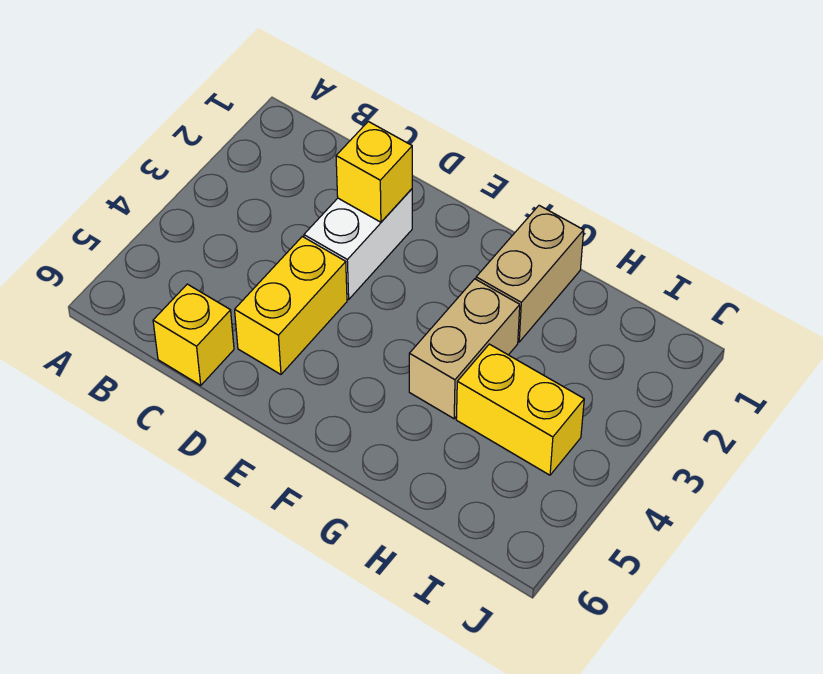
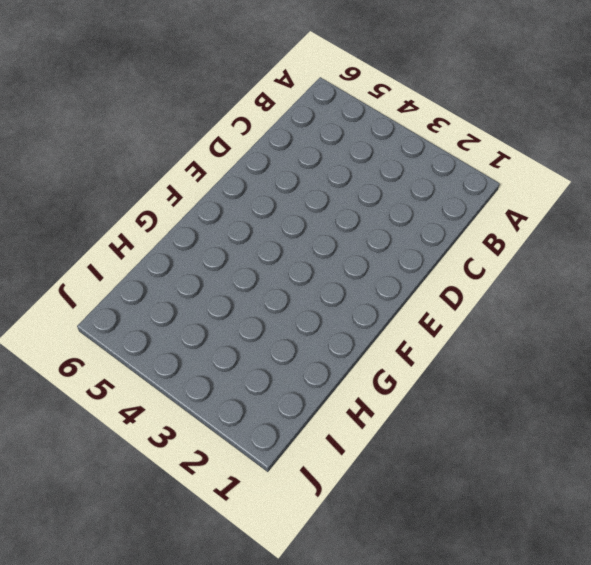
none -> yellow 1x1 brick [153,284,234,385]
none -> white 1x2 brick [304,189,412,300]

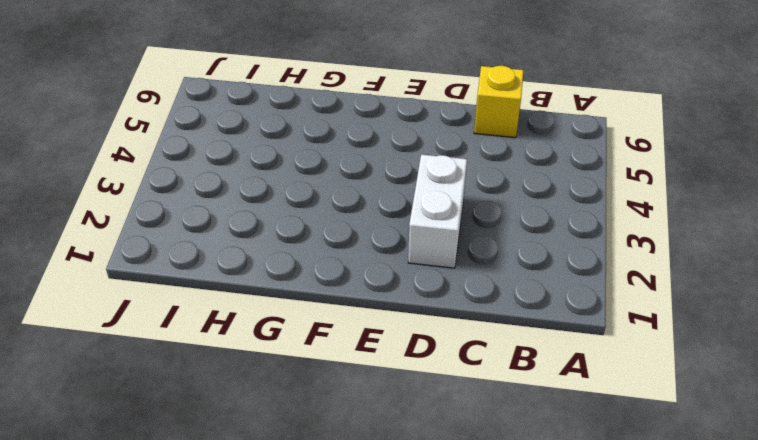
none -> yellow 1x2 brick [235,236,347,374]
none -> tan 1x2 brick [476,205,584,342]

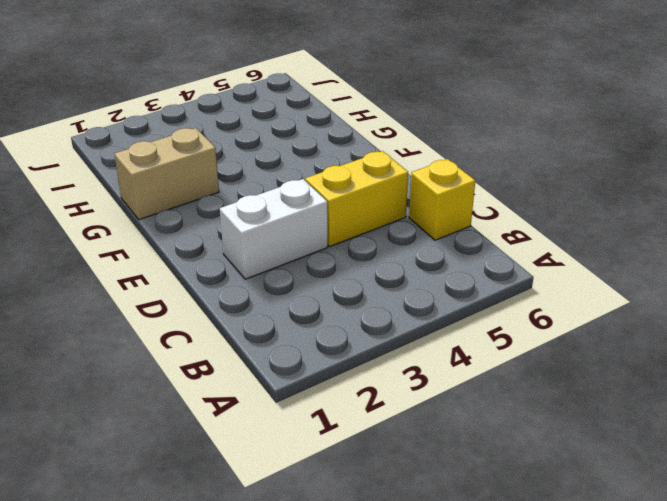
none -> tan 1x2 brick [409,279,520,419]
none -> yellow 1x2 brick [456,344,584,475]

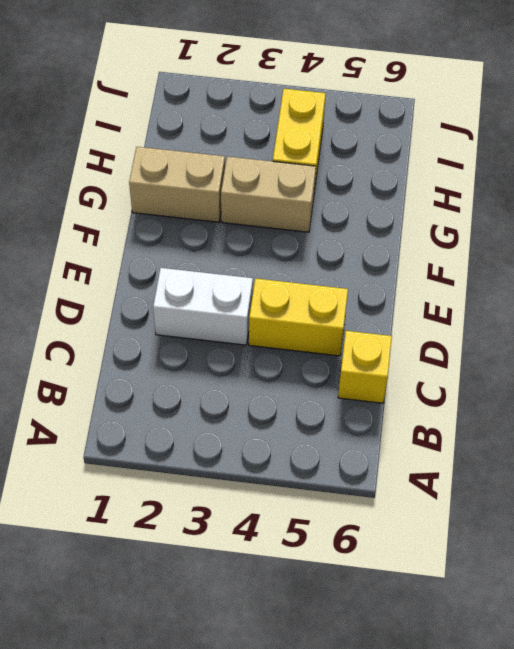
none -> yellow 1x1 brick [336,121,412,222]

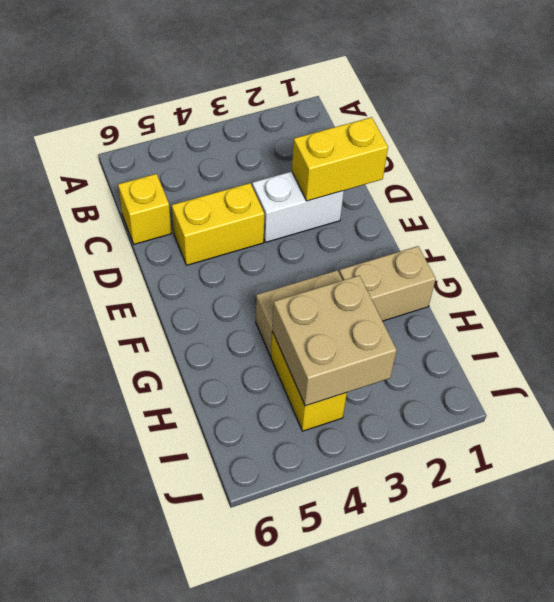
yellow 1x2 brick [292,117,388,201] -> yellow 1x1 brick [336,121,412,222]
tan 2x2 brick [272,275,397,406] -> none

